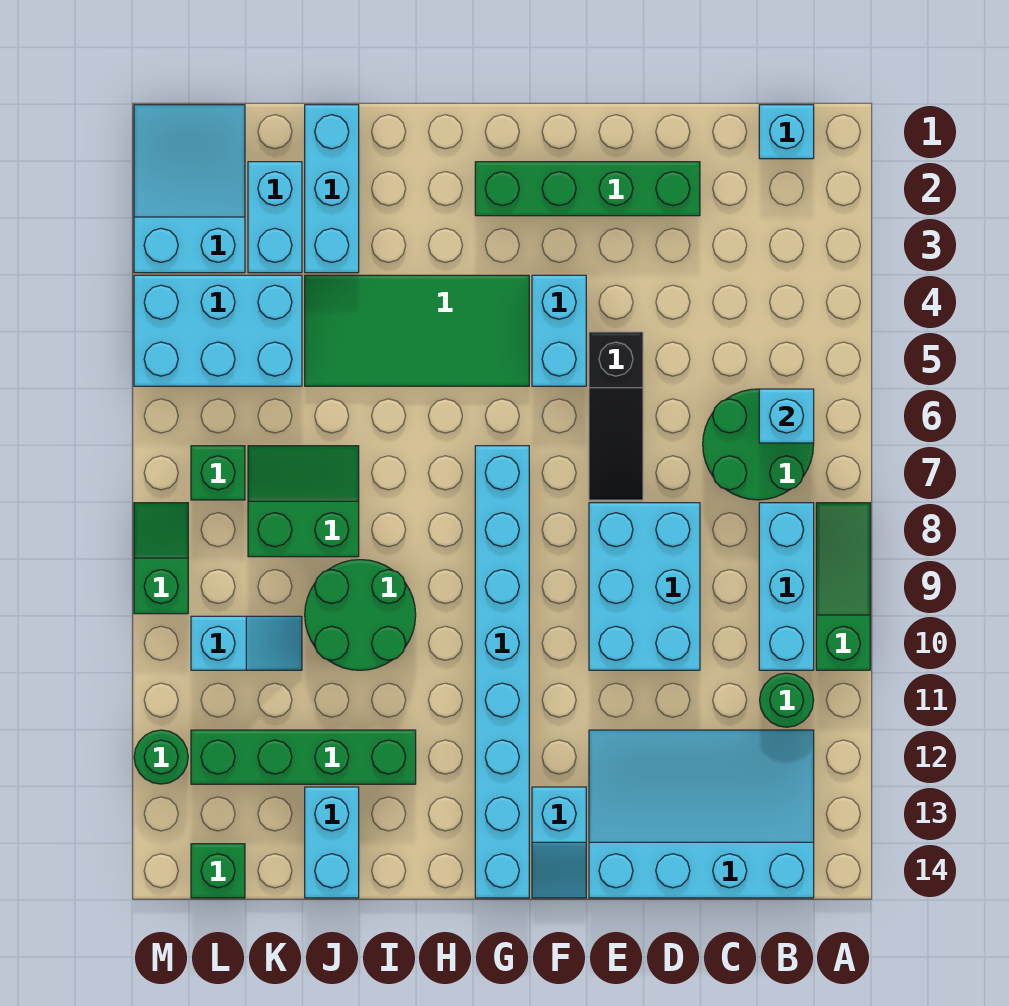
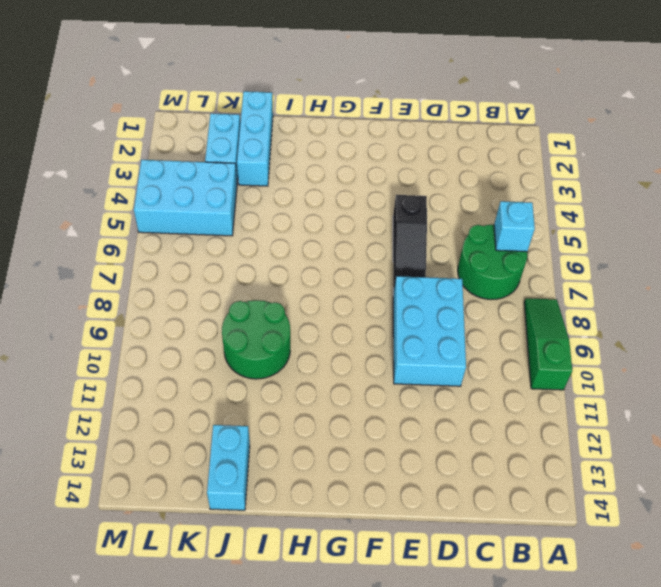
none -> cyan 1x1 brick [759,105,814,159]
none -> cyan 1x3 brick [759,503,814,670]
none -> green 1x1 round brick [760,673,814,727]

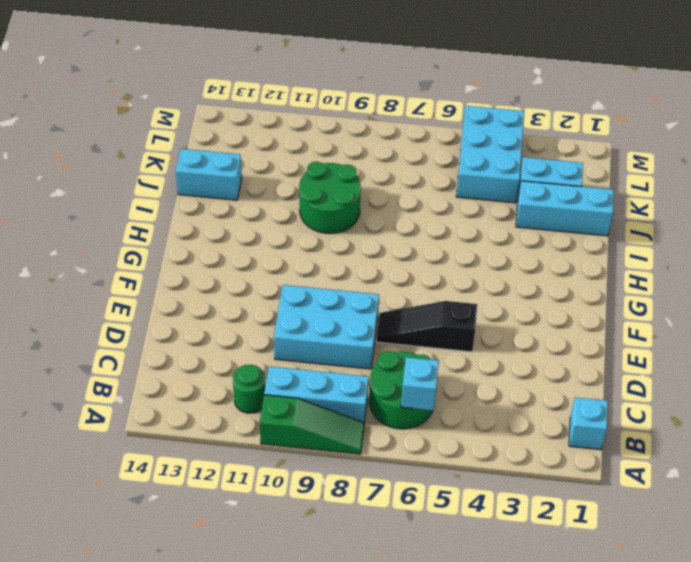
none -> cyan 3x4 slope [589,730,814,898]
none -> green 1x4 brick [475,162,700,216]
none -> cyan 1x2 brick [532,275,586,386]

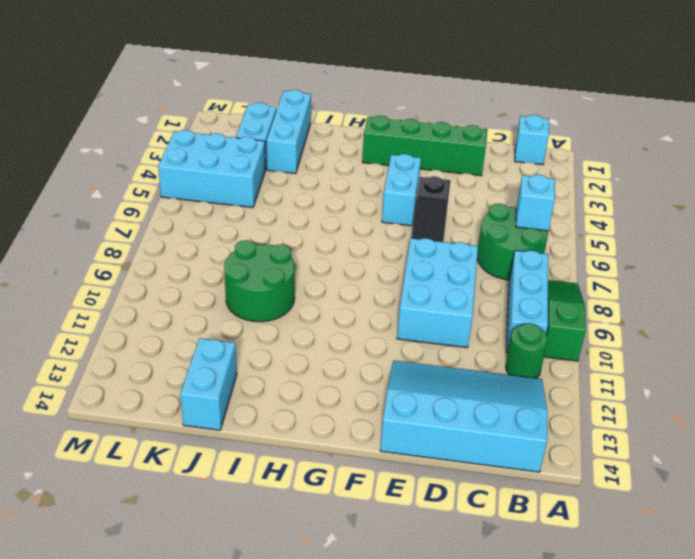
none -> cyan 1x2 slope [532,787,586,898]
none -> green 2x4 tile [305,275,529,386]
none -> cyan 1x8 brick [475,446,529,898]

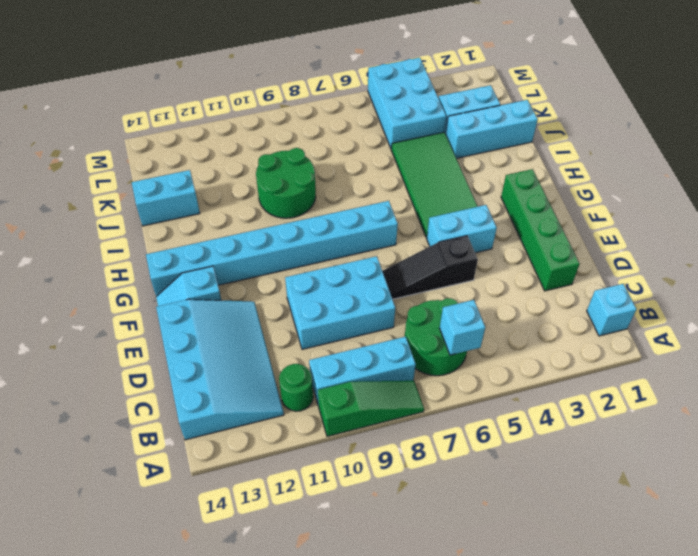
none -> green 1x4 brick [191,730,416,784]
none -> green 2x2 slope [248,446,359,557]
none -> cyan 1x2 slope [191,616,302,670]

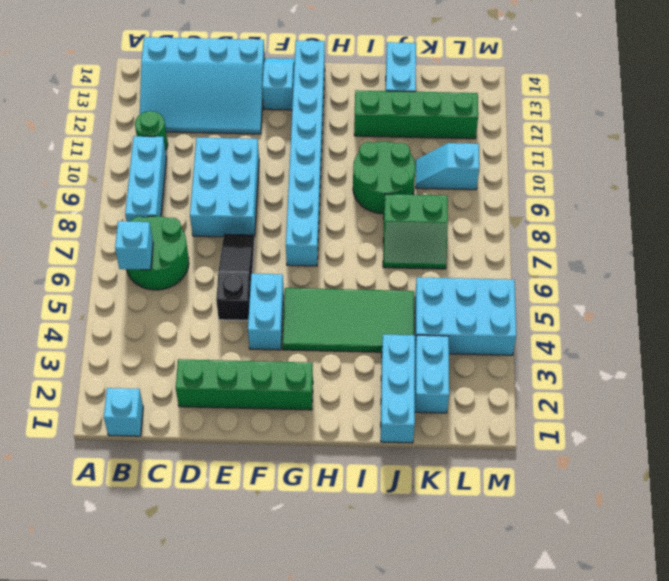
none -> green 1x3 slope [816,503,870,670]
none -> cyan 2x3 slope [134,105,245,273]
none -> green 1x1 brick [191,446,245,500]

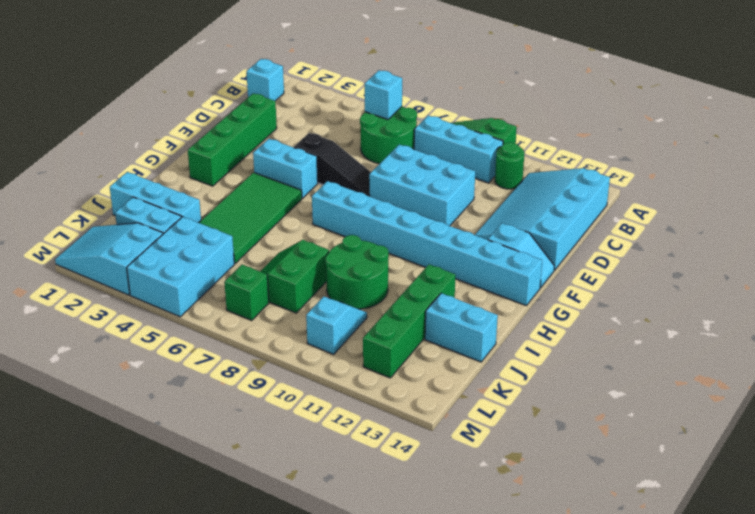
none -> green 1x1 brick [191,844,245,898]
none -> green 1x2 slope [134,503,188,614]
none -> green 1x1 round brick [134,730,188,784]

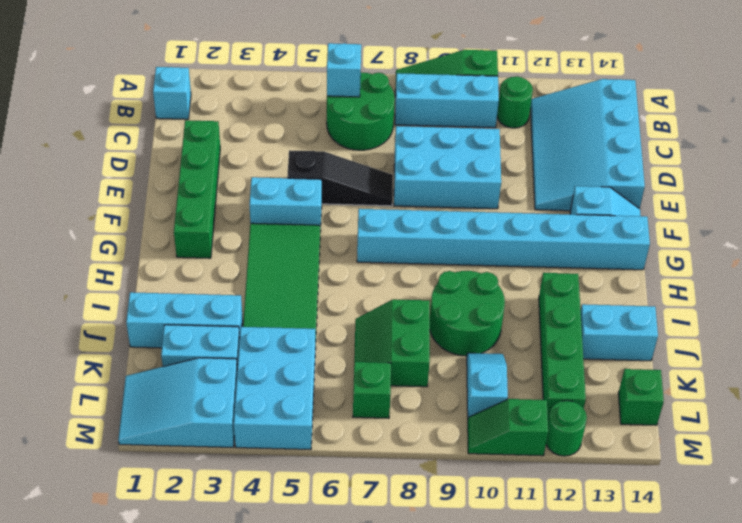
green 1x2 slope [468,399,548,456] -> green 1x2 slope moved to [134,503,188,614]

